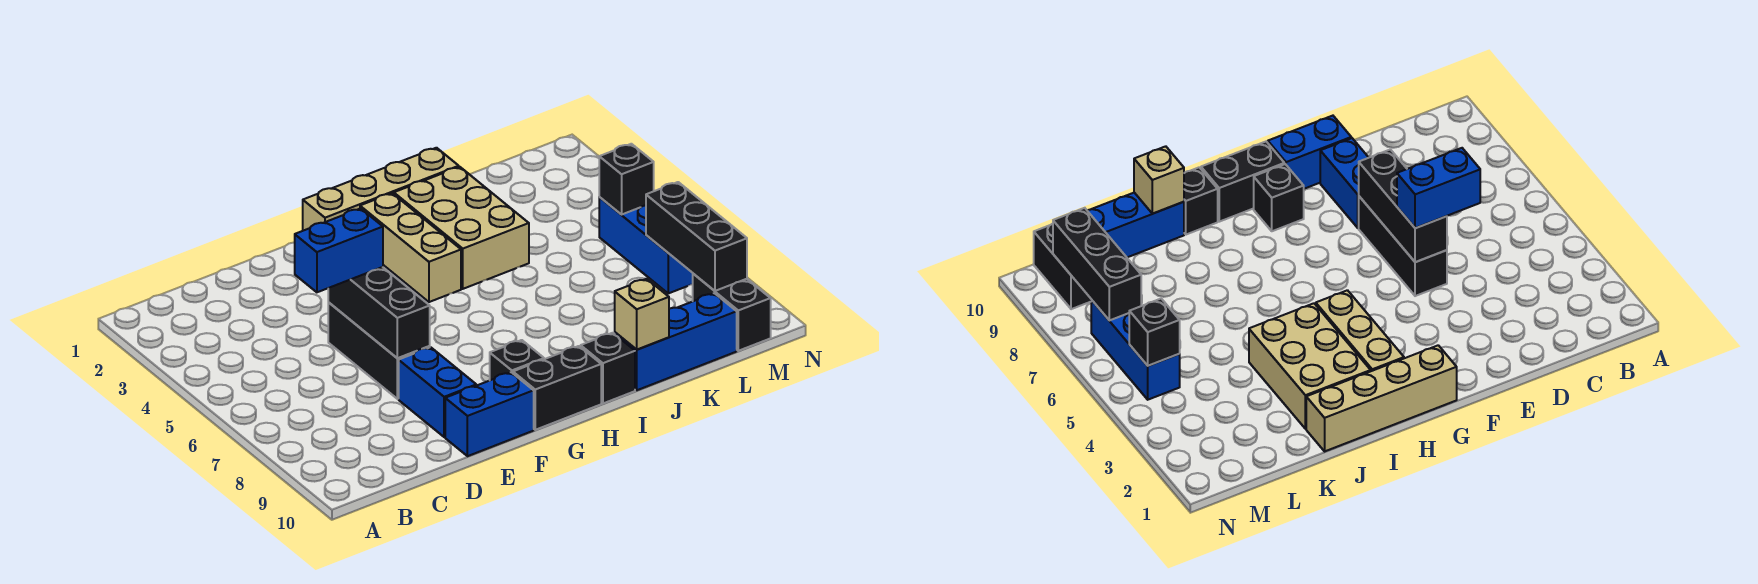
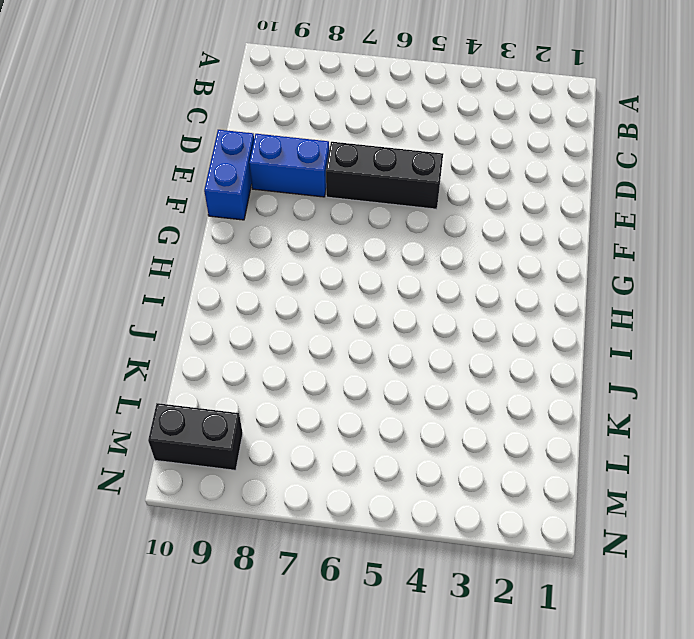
none -> tan 1x4 brick [303,148,459,231]
none -> black 1x1 brick [490,340,544,380]
none -> black 1x2 brick [513,346,601,430]

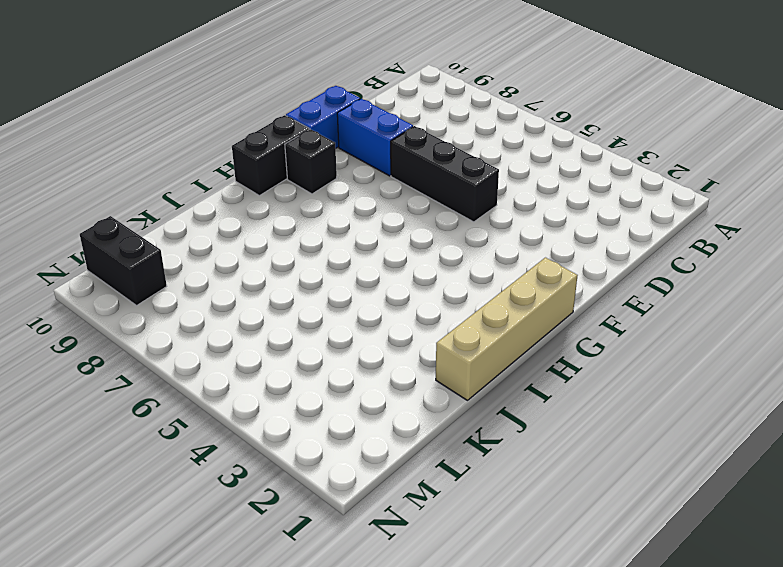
none -> tan 1x3 brick [360,193,461,302]
none -> tan 2x3 brick [394,167,529,289]
none -> black 1x1 brick [581,333,635,403]

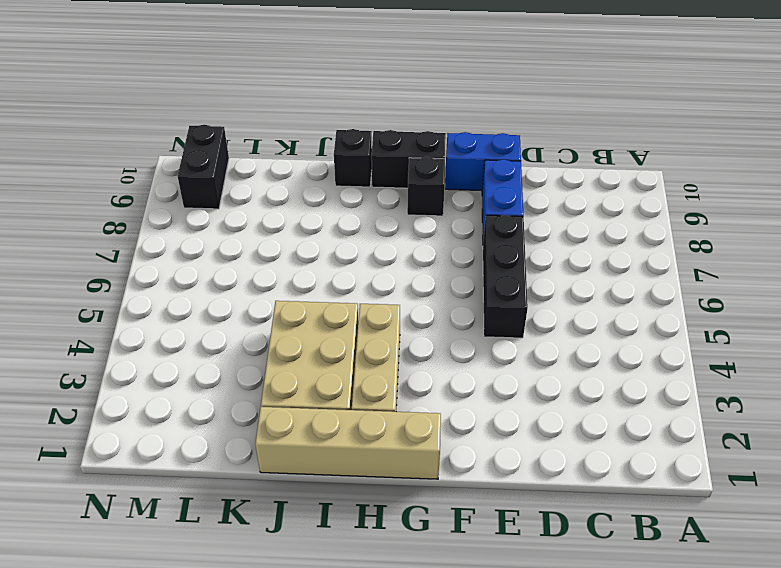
none -> blue 1x3 brick [615,293,737,390]
none -> blue 1x3 brick [599,197,693,293]
none -> black 1x3 brick [328,267,430,358]

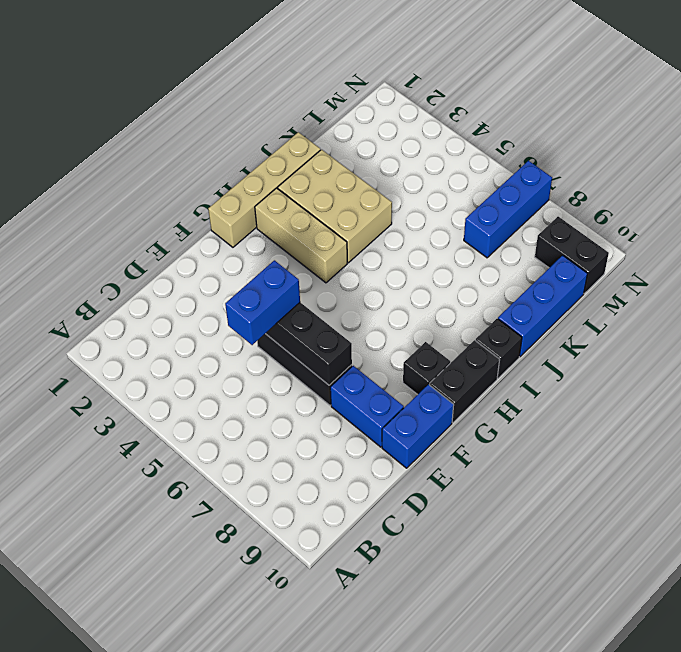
blue 1x3 brick [464,161,552,258] -> blue 1x3 brick turned to [599,197,693,293]
none -> tan 1x1 brick [615,279,669,350]
none -> black 1x1 brick [599,144,654,214]
none -> black 1x3 brick [646,182,747,291]

